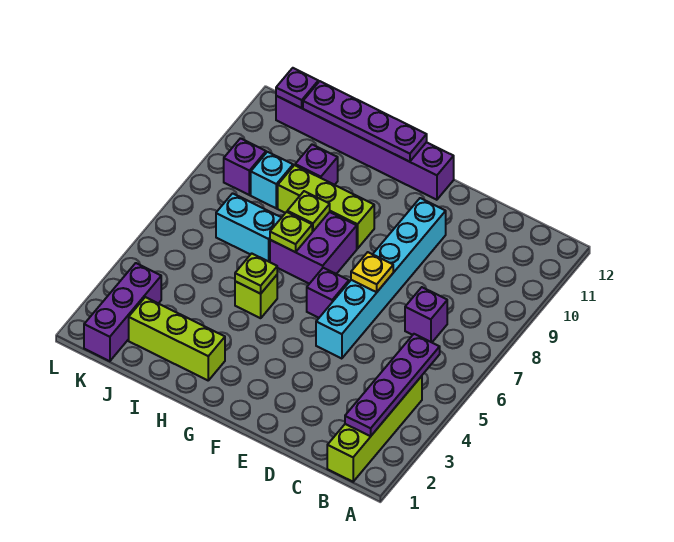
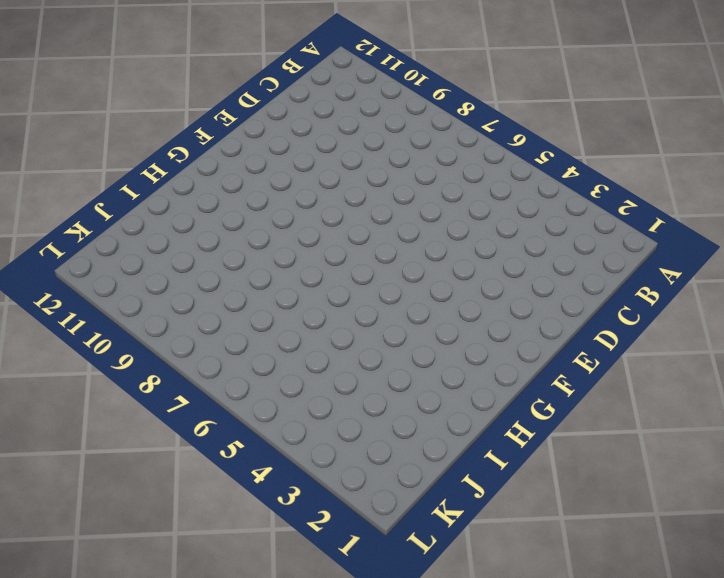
none -> lime 1x4 brick [327,376,422,482]
none -> purple 1x1 brick [405,287,447,342]
none -> cyan 1x6 brick [316,198,446,359]

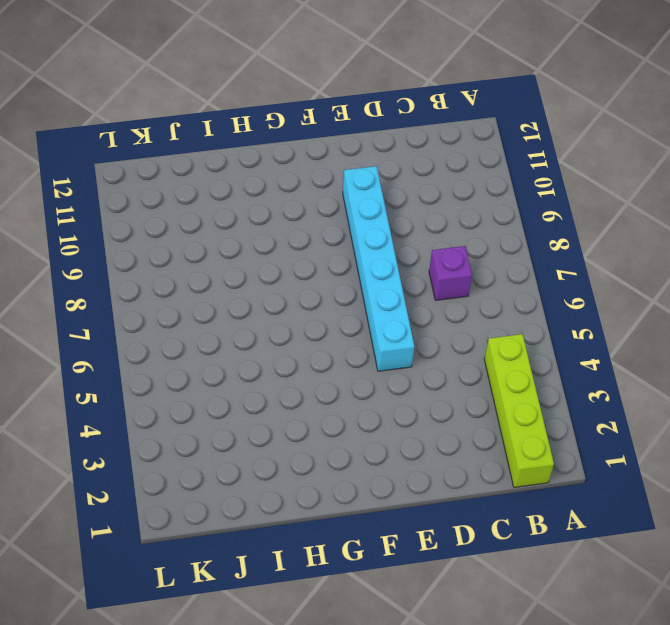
none -> purple 1x1 brick [307,268,349,318]
none -> purple 1x6 brick [276,96,454,200]
none -> purple 2x2 brick [270,212,357,284]

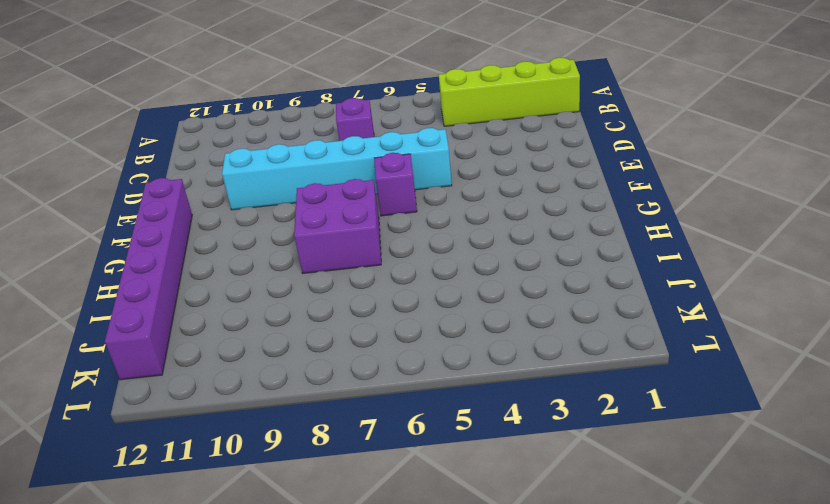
none -> lime 1x3 brick [278,165,374,249]
none -> lime 1x3 brick [129,297,225,380]
none -> lime 1x1 brick [235,275,277,318]

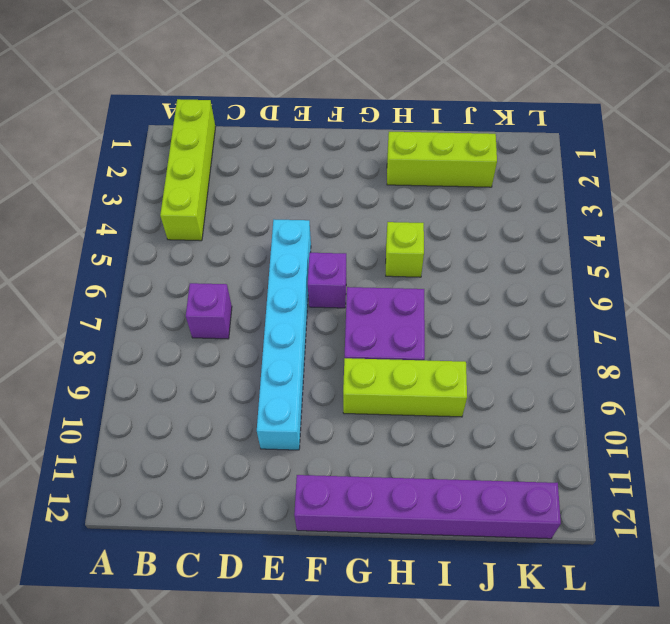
none -> cyan 1x2 brick [216,193,282,262]
none -> purple 1x1 brick [295,145,338,185]
none -> cyan 1x1 brick [251,152,293,208]

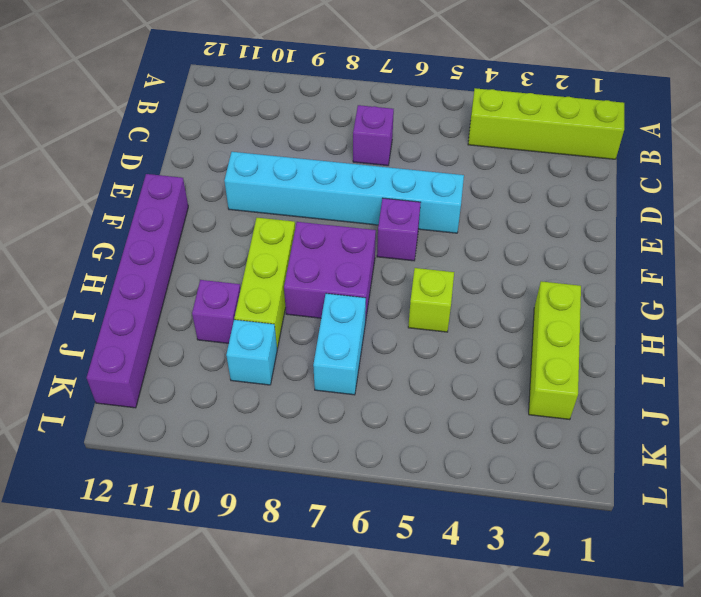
none -> purple 1x3 brick [84,263,161,361]
none -> purple 1x1 brick [224,138,266,195]
none -> purple 1x4 plate [345,334,440,436]

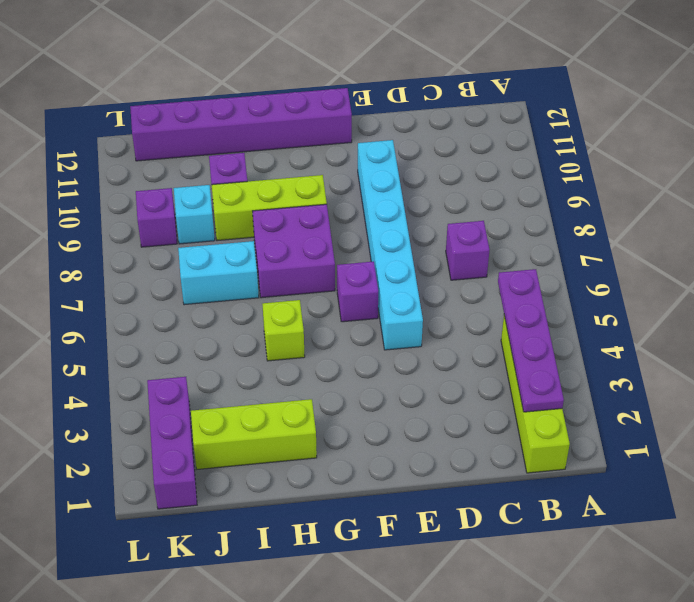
none -> yellow 1x1 plate [351,252,393,292]
none -> purple 1x4 plate [303,81,427,162]
none -> lime 1x1 plate [235,254,277,294]

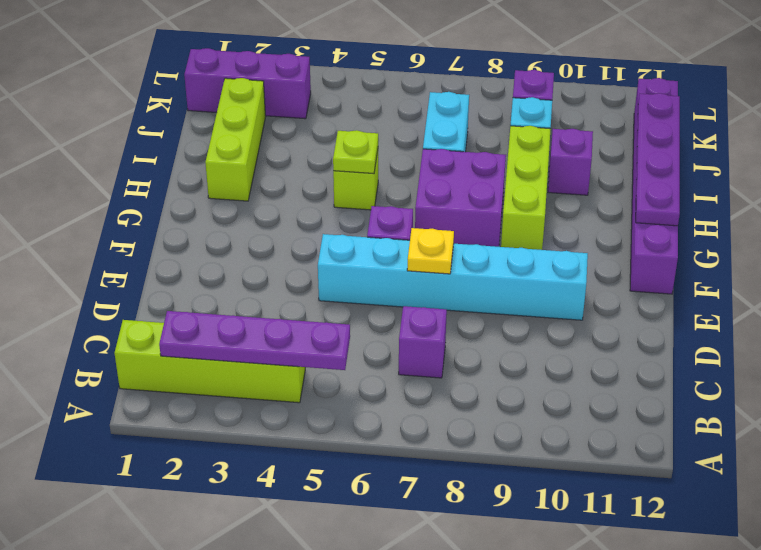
none -> lime 1x1 plate [270,212,312,252]
none -> lime 1x1 plate [287,191,330,231]
none -> purple 1x1 plate [276,68,318,108]

